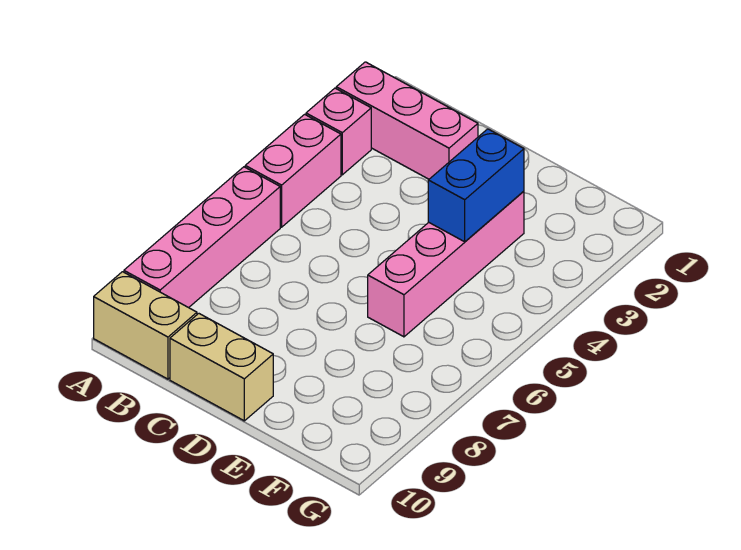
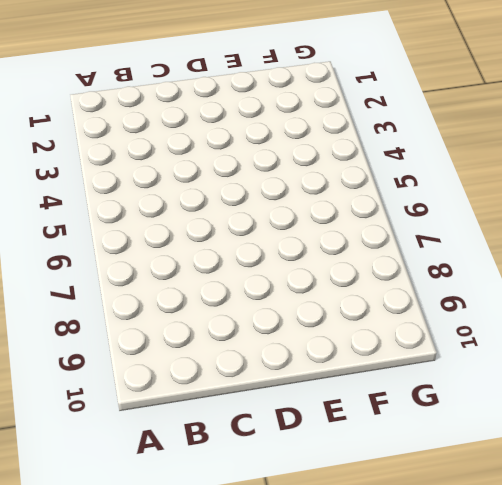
none -> pink 1x3 brick [336,62,478,179]
none -> pink 1x1 brick [306,88,371,175]

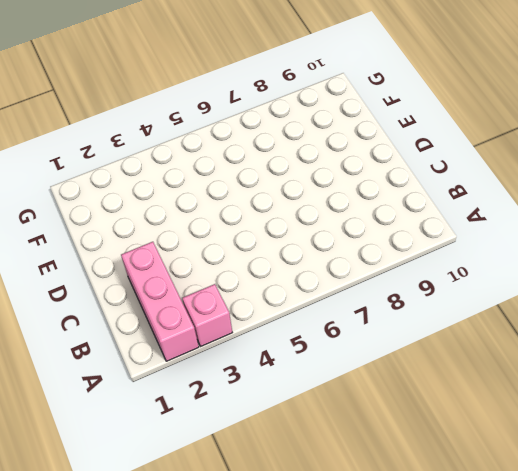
none -> pink 1x2 brick [245,114,341,227]
none -> pink 1x4 brick [124,167,280,308]

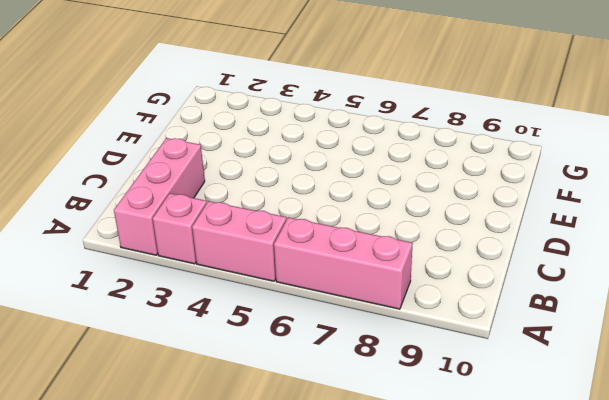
pink 1x3 brick [274,217,413,309] -> pink 1x4 brick [124,167,280,308]
none -> tan 1x2 brick [94,272,197,379]
none -> tan 1x2 brick [170,314,273,421]

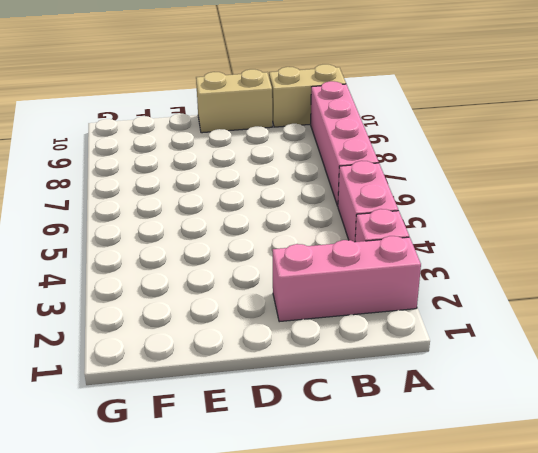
none -> pink 1x4 brick [368,191,524,337]
none -> blue 1x2 brick [428,129,524,242]

